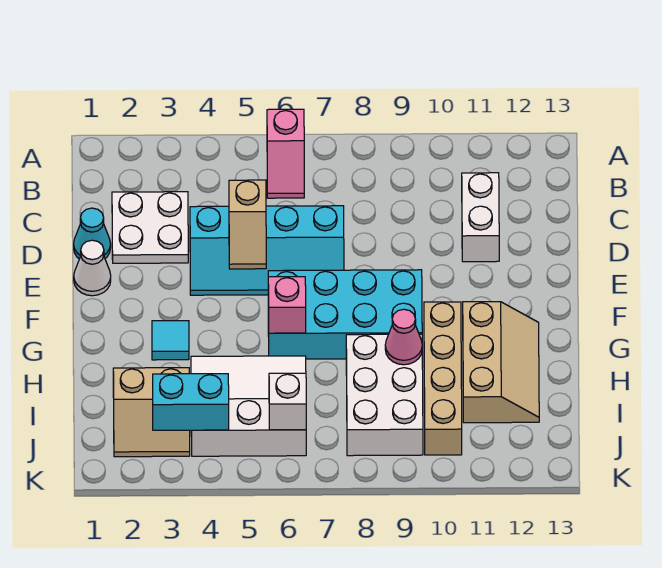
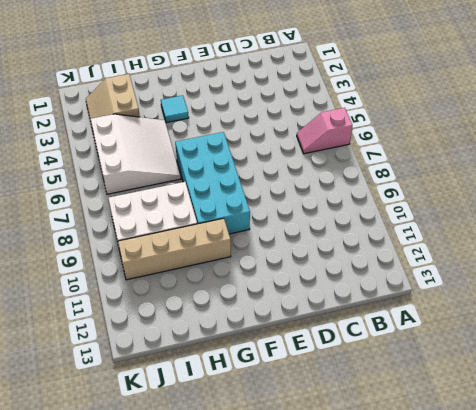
none -> white 2x2 plate [112,192,188,263]
none -> white 1x2 brick [462,173,499,262]
none -> cyan 1x1 cone [74,208,111,259]

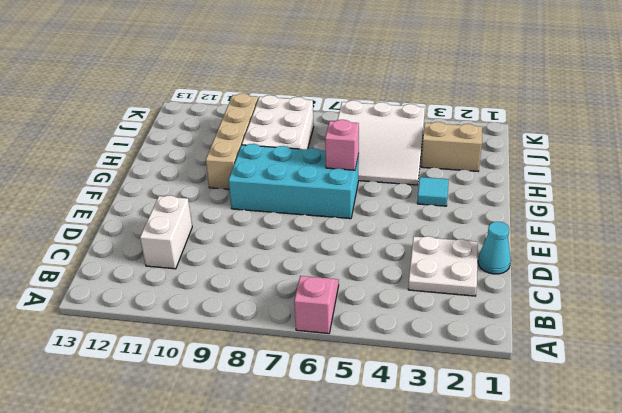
none -> cyan 2x4 slope [190,206,344,295]
none -> white 1x1 cone [74,240,111,296]
none -> tan 2x3 slope [463,302,539,423]

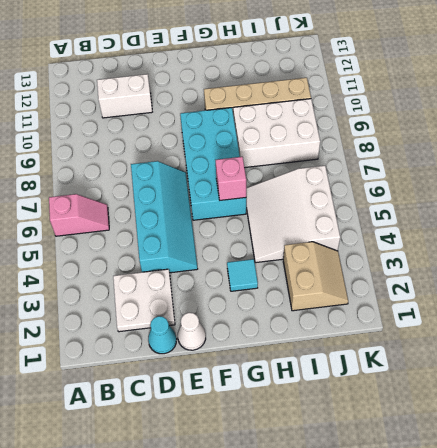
none -> tan 2x3 slope [463,302,539,423]
none -> tan 1x2 slope [229,180,266,269]
none -> pink 1x1 cone [385,309,422,365]

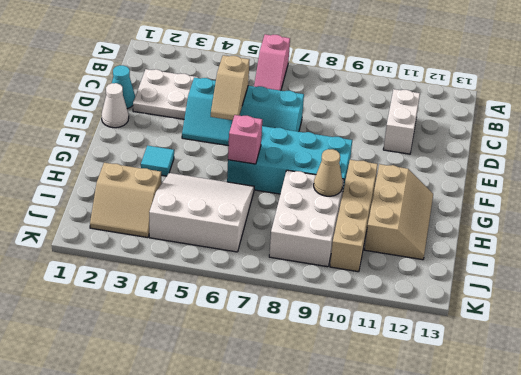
tan 1x1 cone [314,149,343,196] -> pink 1x1 cone [385,309,422,365]
none -> cyan 1x2 brick [153,374,229,431]
none -> white 1x1 brick [269,373,306,430]

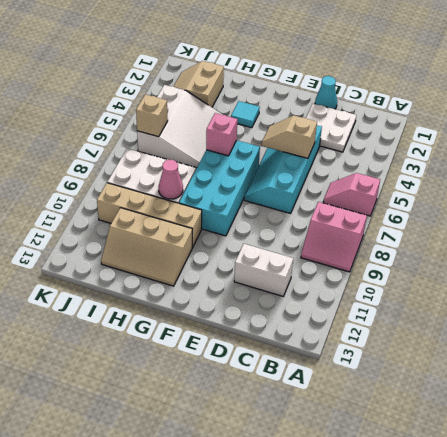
pink 2x2 slope [301,202,367,272] -> none
tan 1x1 brick [136,94,168,137] -> white 1x1 brick [269,373,306,430]
none -> white 1x1 cone [74,240,111,296]
none -> cyan 1x2 brick [153,374,229,431]

